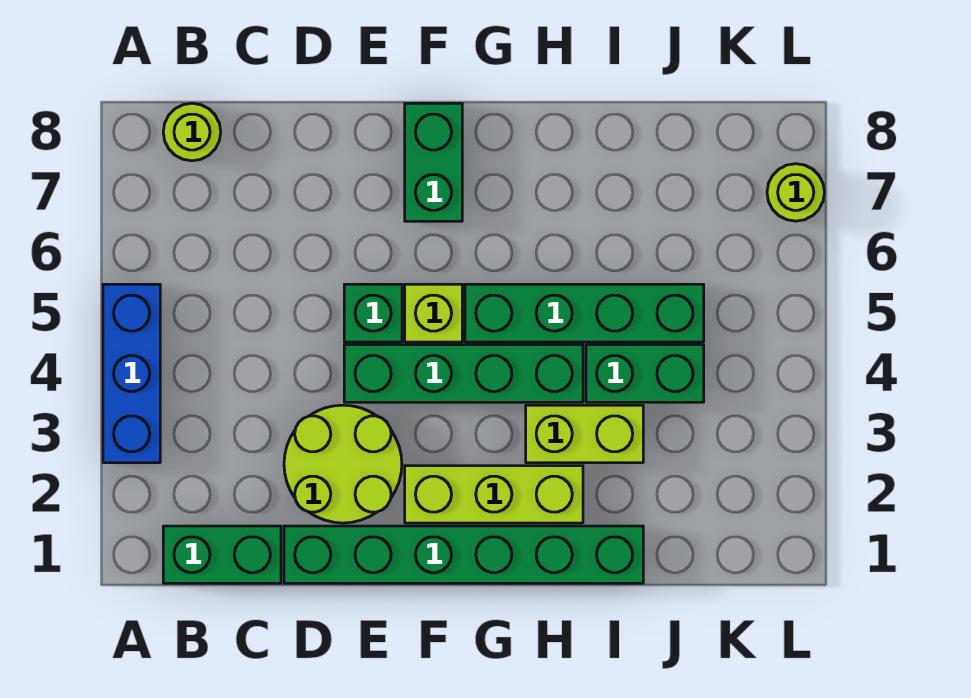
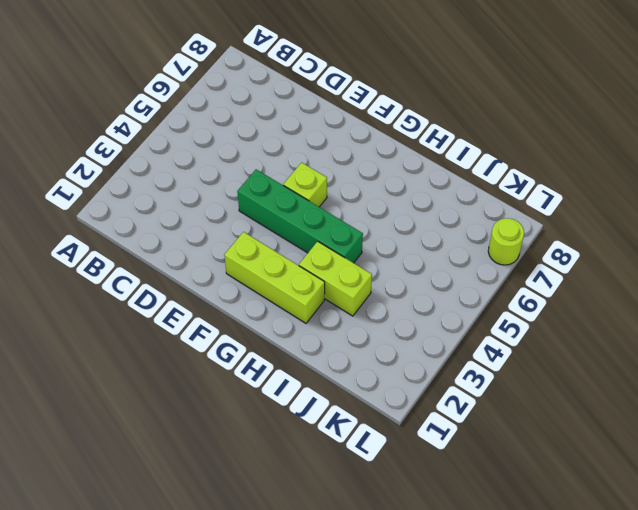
none -> blue 1x3 brick [103,284,160,463]
none -> green 1x2 brick [163,526,281,583]
none -> lime 1x1 round brick [163,103,221,161]

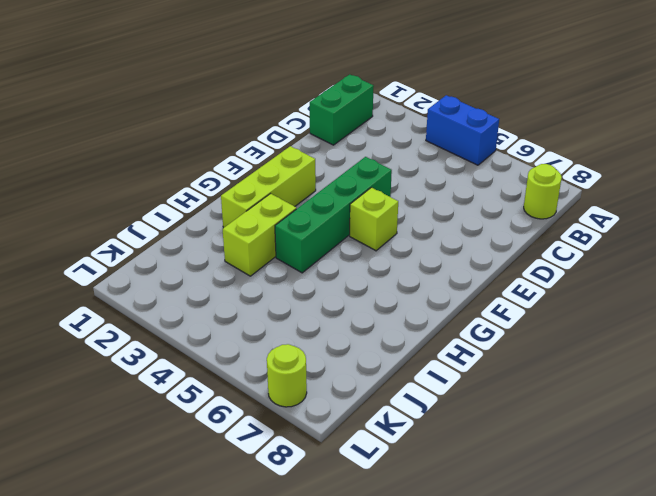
blue 1x2 brick [426,95,499,165] -> blue 1x3 brick [103,284,160,463]
none -> green 1x6 brick [284,526,643,583]
none -> lime 2x2 round brick [284,405,402,523]
none -> green 1x1 brick [344,284,402,342]

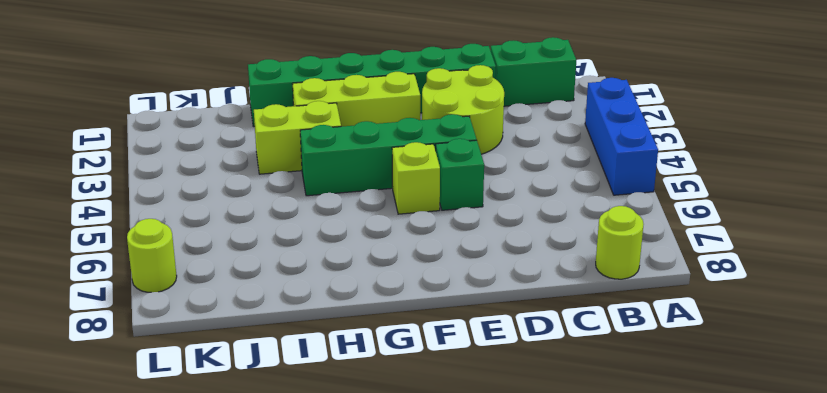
none -> green 1x2 brick [405,103,462,221]
none -> green 1x4 brick [465,284,704,342]
none -> green 1x2 brick [586,345,704,402]

